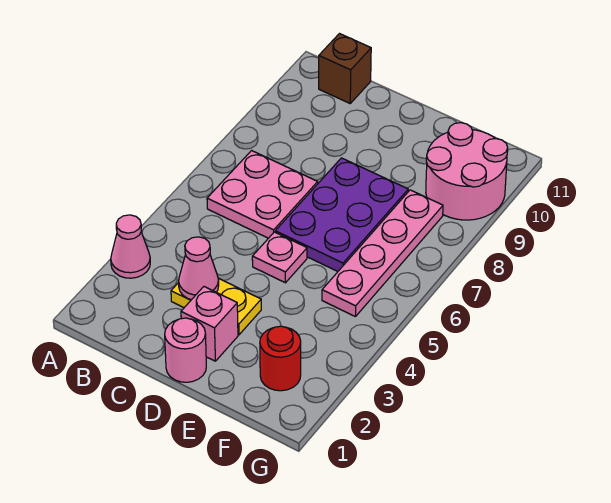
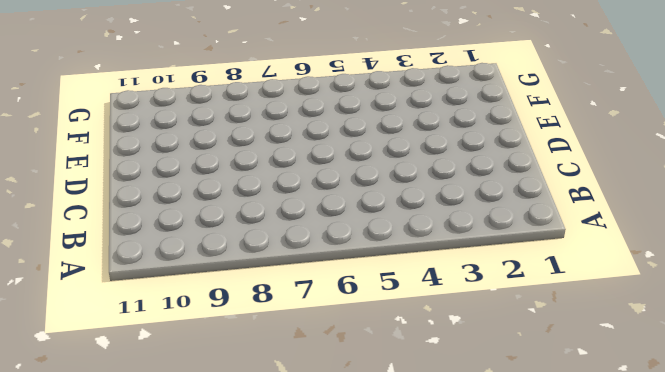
none -> pink 1x1 cone [111,215,150,278]
none -> pink 2x2 plate [207,151,318,238]
none -> brown 1x1 brick [319,34,371,103]

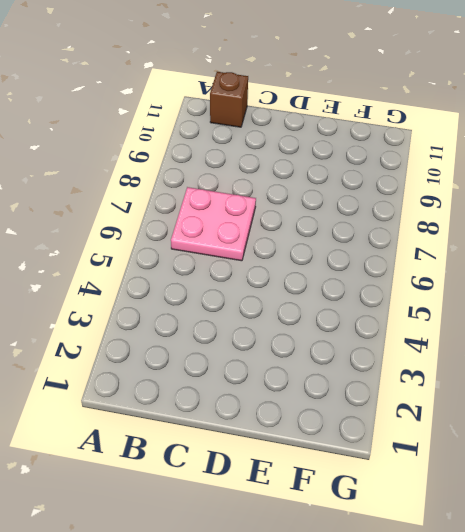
none -> pink 1x1 cone [111,215,150,278]
none -> yellow 1x2 plate [171,278,261,335]
none -> pink 1x1 round brick [165,318,206,382]

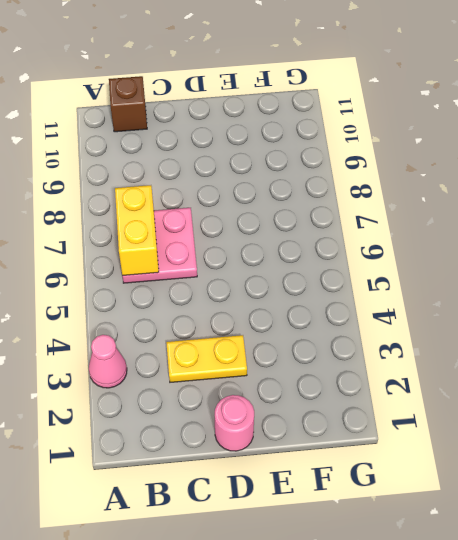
yellow 1x2 brick [115,185,159,276] -> none
none -> pink 1x1 brick [181,287,238,361]
none -> pink 1x1 plate [252,232,307,283]
none -> purple 2x3 plate [275,158,408,271]

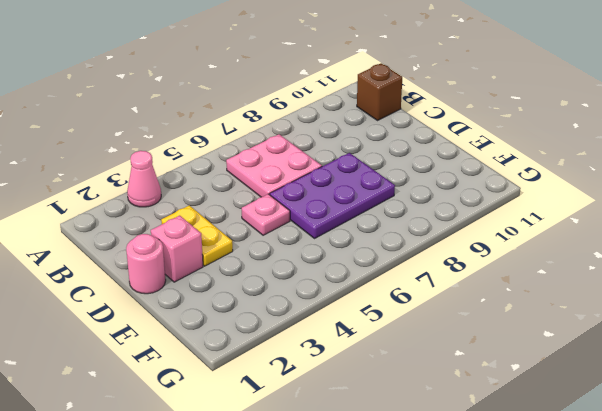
none -> red 1x1 round brick [260,326,301,391]
none -> pink 1x4 plate [322,190,443,317]
none -> pink 2x2 round brick [426,123,508,220]

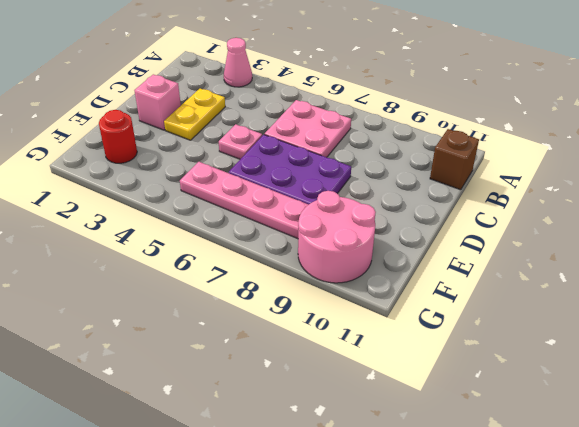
none -> pink 1x1 round brick [165,318,206,382]
none -> pink 1x1 cone [179,237,219,300]

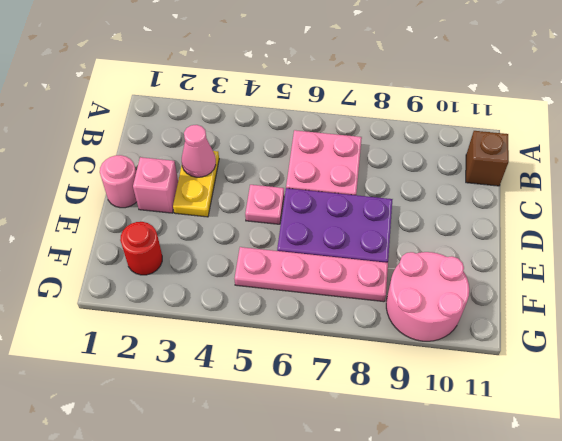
none -> pink 1x1 cone [111,215,150,278]

